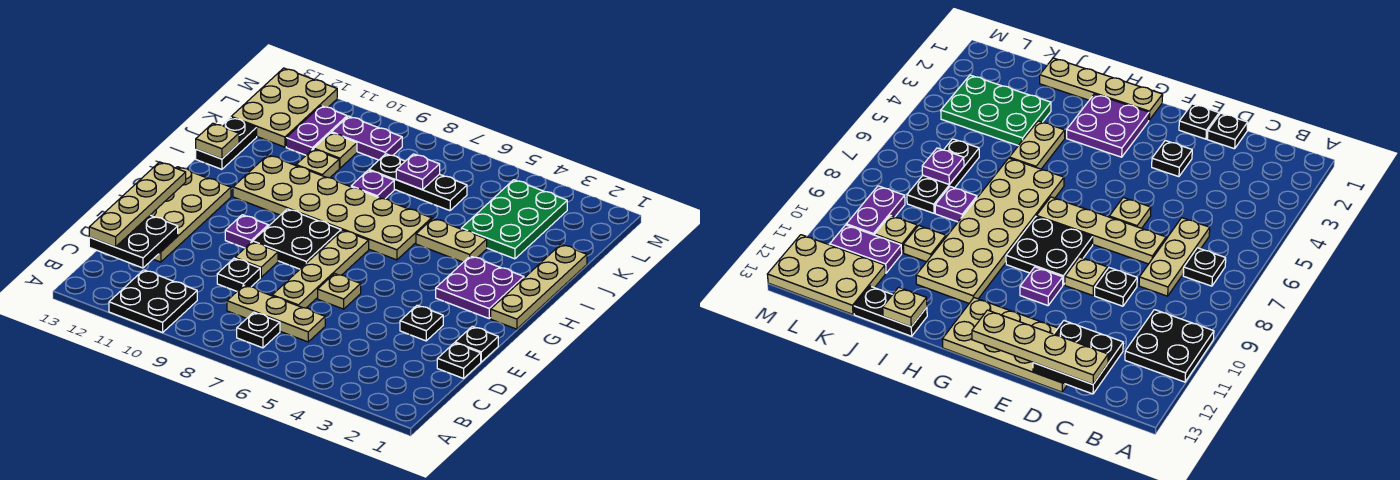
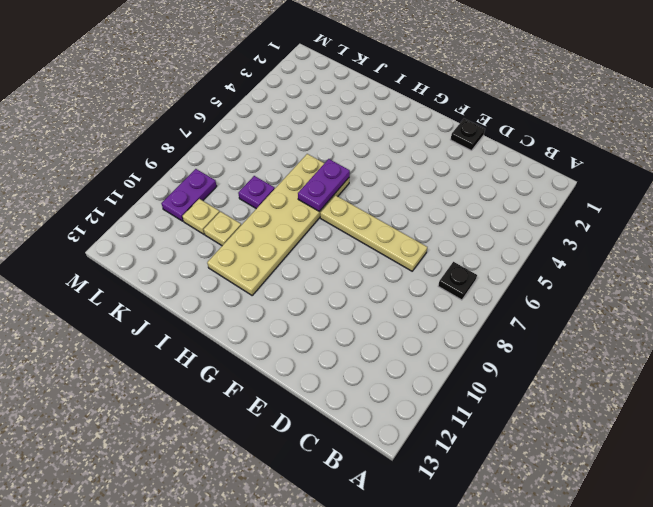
purple 1x2 plate [298,159,350,211] -> purple 1x2 plate turned to [286,106,347,155]
none -> black 2x2 plate [109,270,197,332]
none -> tan 1x3 plate [227,285,325,342]
none -> black 1x1 plate [437,343,481,378]
none -> black 1x1 plate [217,258,260,291]

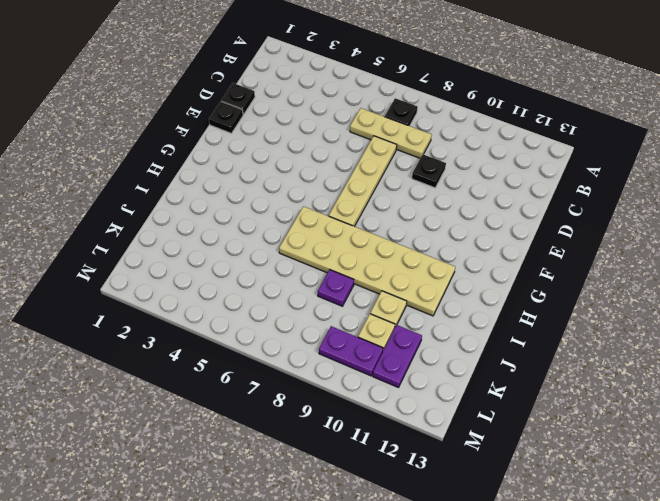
none -> black 2x2 plate [109,270,197,332]
none -> tan 2x4 plate [151,167,231,262]
none -> black 1x1 plate [400,305,443,341]
none -> tan 1x1 plate [318,274,361,309]

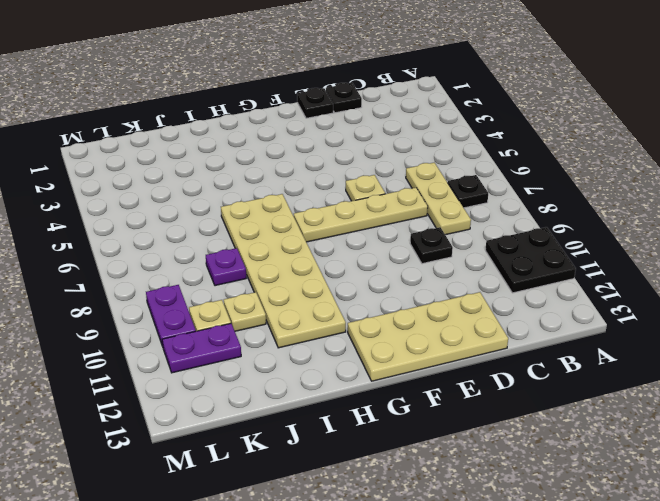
none -> black 1x1 plate [400,305,443,341]
none -> tan 1x1 plate [235,242,278,277]
none -> black 2x2 plate [253,209,341,269]
none -> purple 1x1 plate [225,215,268,248]

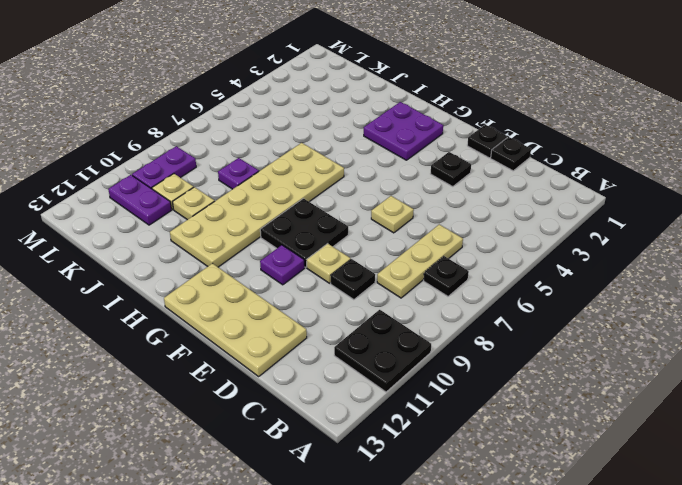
none -> tan 1x4 plate [272,230,369,308]
none -> tan 1x4 plate [491,244,587,329]
none -> tan 1x2 plate [416,219,487,262]
none -> black 1x2 plate [196,117,257,169]

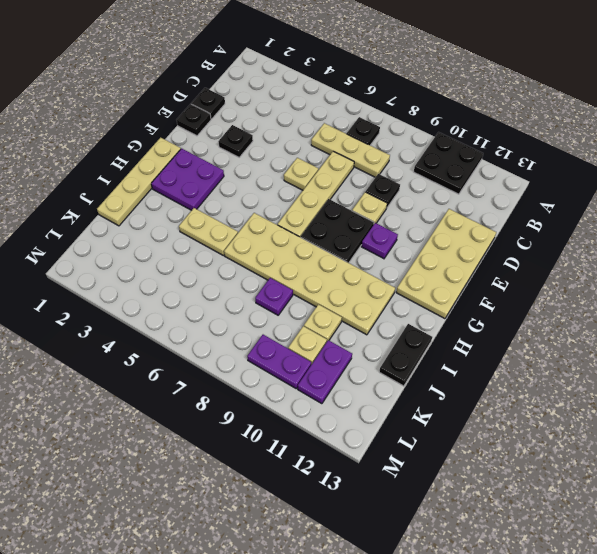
none -> green 2x3 plate [461,180,567,259]
none -> black 1x3 plate [369,154,467,211]
none -> tan 2x3 plate [231,68,337,147]
none -> black 2x2 plate [89,215,178,268]

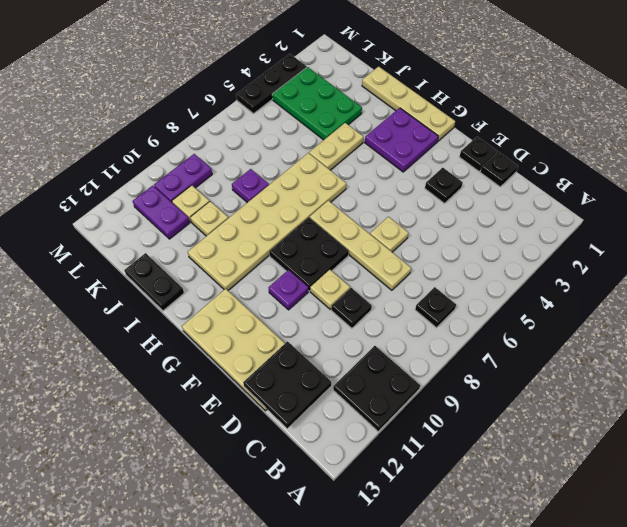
black 1x3 plate [236,54,307,114] -> black 1x3 plate moved to [369,154,467,211]
none -> tan 1x3 plate [227,285,325,342]
none -> tan 2x3 plate [231,68,337,147]
none -> tan 1x1 plate [196,123,239,159]
none -> purple 1x1 plate [396,154,440,190]

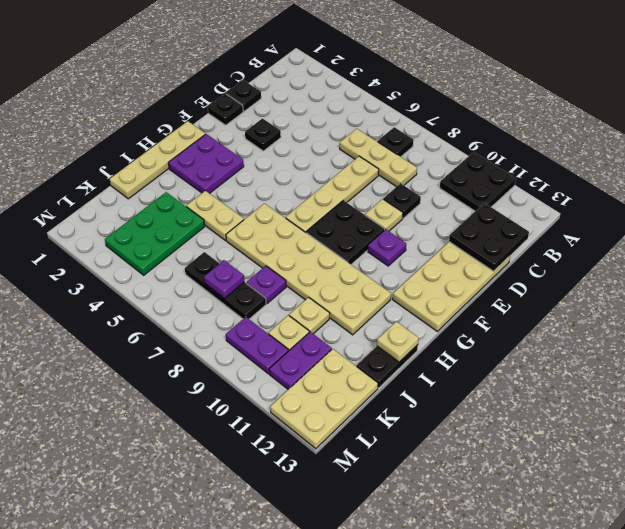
none -> tan 1x1 plate [318,274,361,309]
none -> tan 1x4 plate [89,162,186,247]

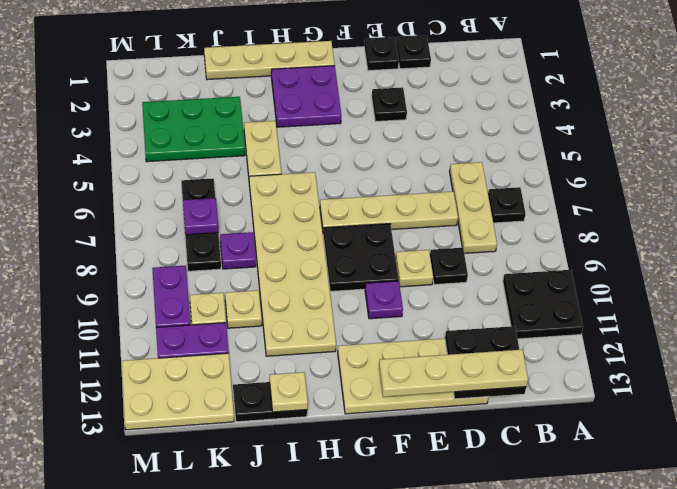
none -> tan 1x1 plate [318,274,361,309]

